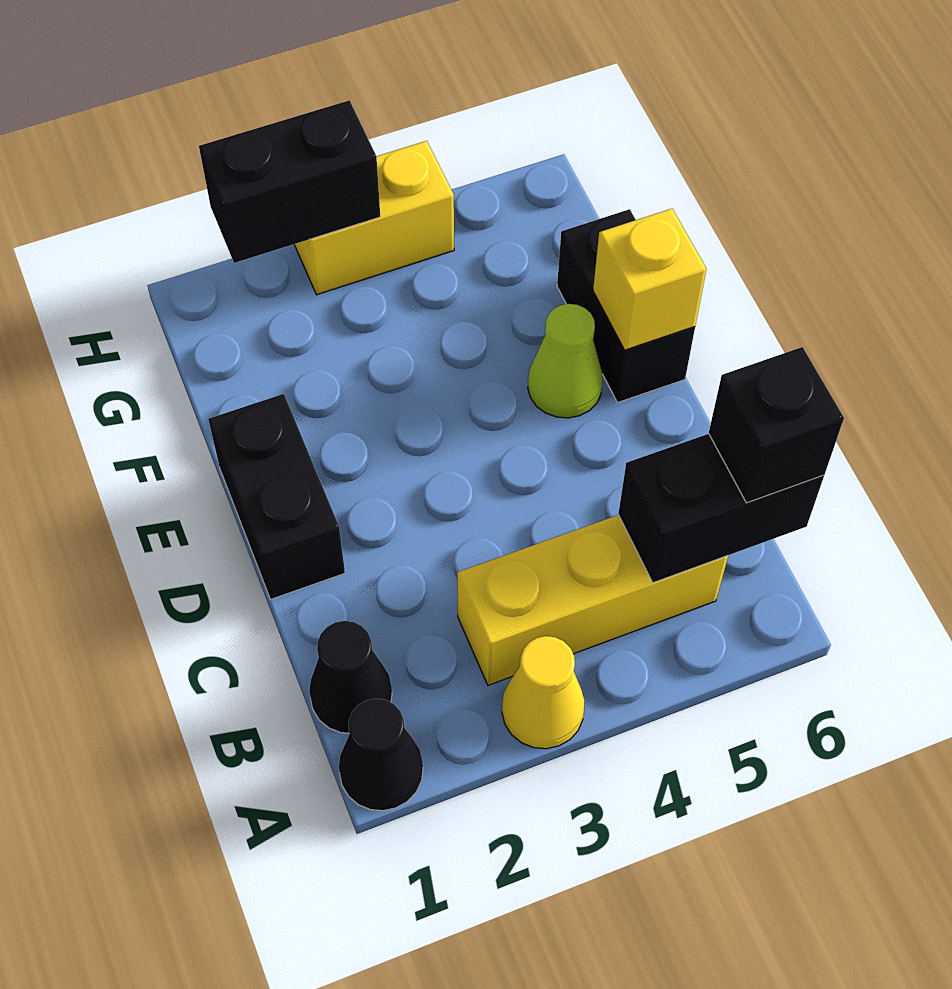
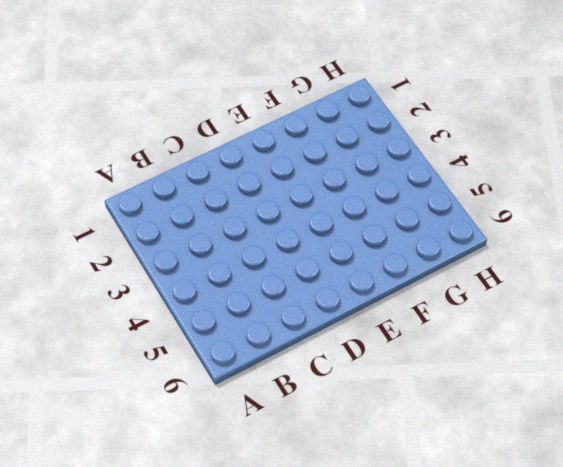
none -> black 1x1 cone [339,699,423,811]
none -> yellow 1x1 cone [502,636,585,749]
none -> black 1x1 cone [309,621,392,733]

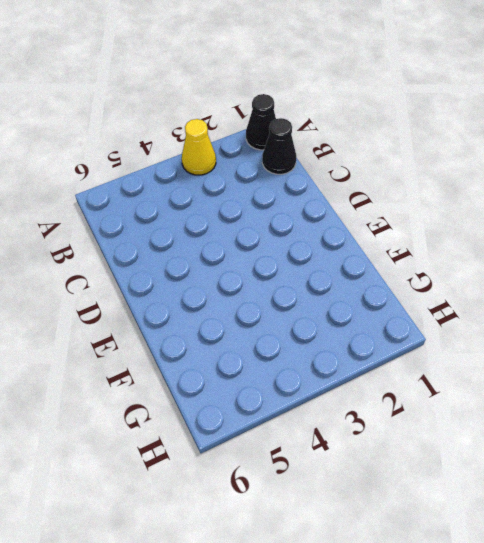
none -> yellow 1x3 brick [457,515,728,685]
none -> black 1x2 brick [208,394,345,599]
none -> lime 1x1 cone [528,304,603,418]

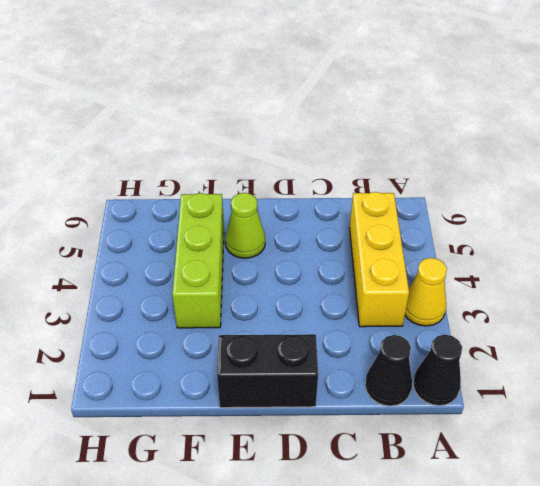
lime 1x3 brick [172,193,224,328] -> none
none -> black 1x2 brick [557,209,695,403]
none -> yellow 1x2 brick [294,141,454,295]
none -> black 1x2 brick [618,434,824,583]

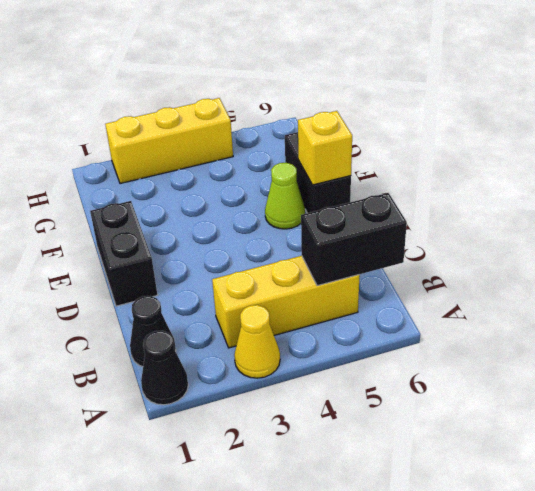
yellow 1x3 brick [105,98,233,184] -> yellow 1x2 brick [294,141,454,295]
none -> black 1x2 brick [199,100,380,263]
none -> black 1x1 brick [709,347,844,503]

